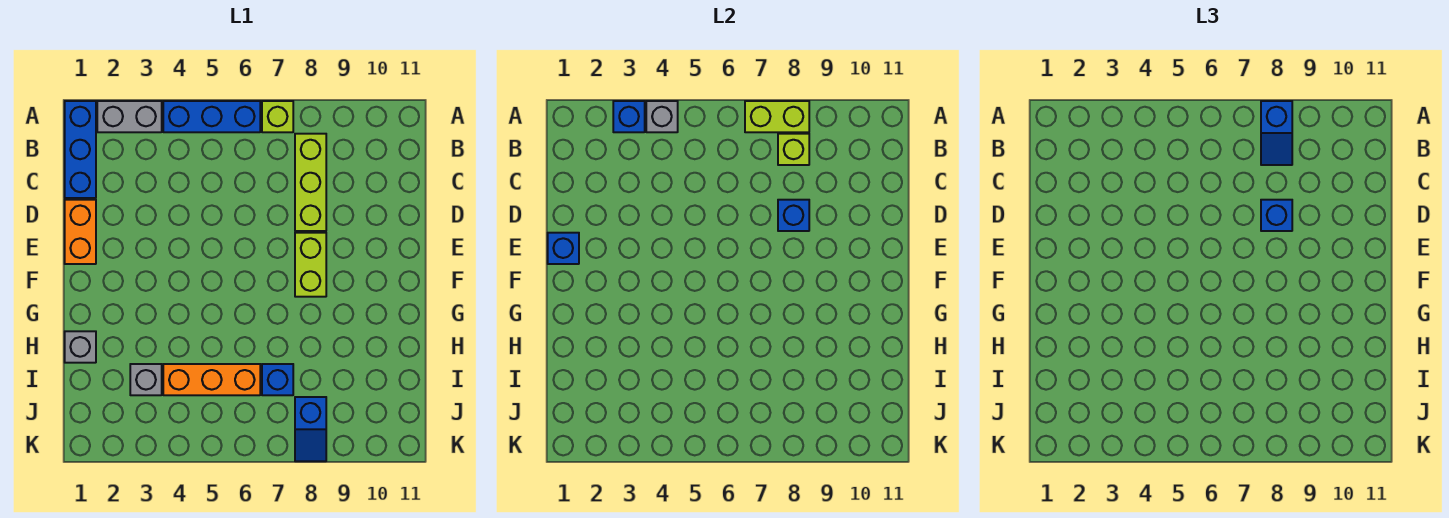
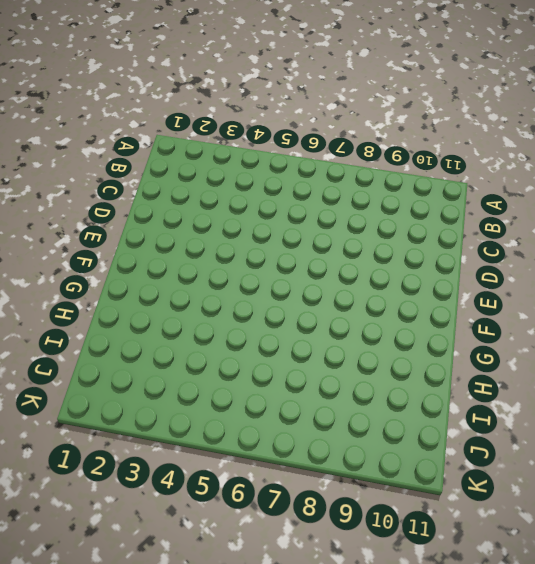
none -> blue 1x3 brick [65,101,96,198]
none -> grey 1x2 brick [97,101,162,132]
none -> blue 1x3 brick [163,101,260,132]

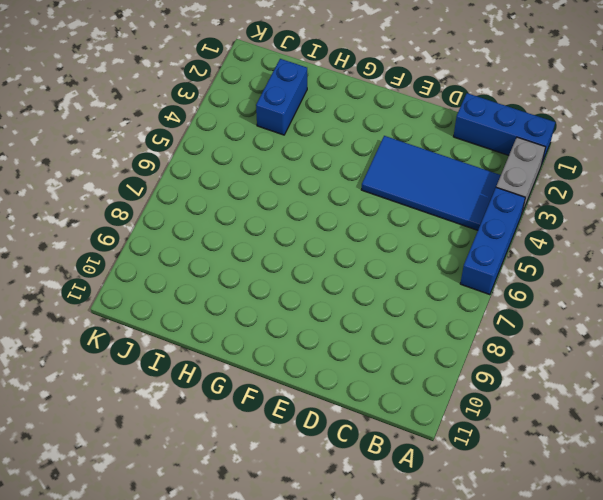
blue 2x4 tile [361,136,501,230] -> none
blue 1x2 brick [256,59,307,135] -> grey 1x1 brick [130,364,162,395]
none -> lime 1x1 brick [262,101,293,132]
none -> lime 1x3 brick [295,134,326,231]
none -> orange 1x2 brick [65,200,96,264]

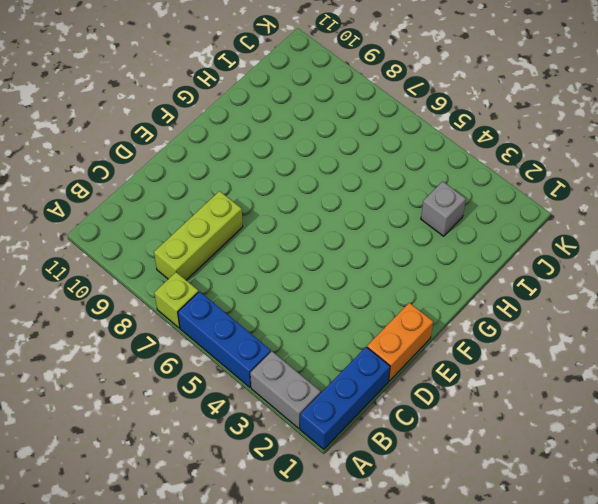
none -> lime 1x2 brick [295,233,326,297]
none -> grey 1x1 brick [65,331,96,363]
none -> orange 1x3 brick [163,364,260,395]

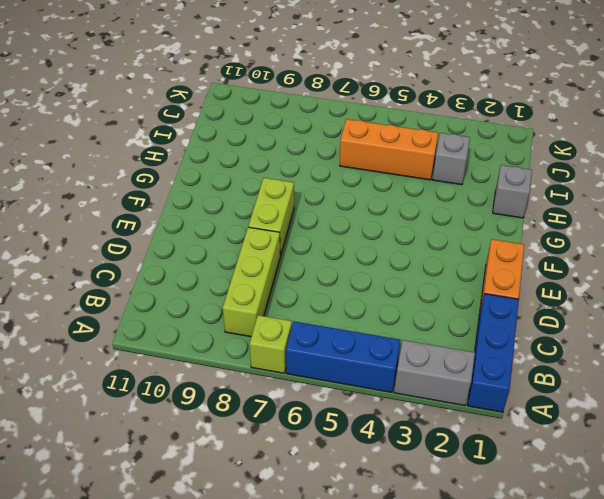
none -> blue 1x1 brick [262,364,293,395]
none -> blue 1x2 slope [295,397,326,461]
none -> blue 1x1 brick [613,101,645,132]

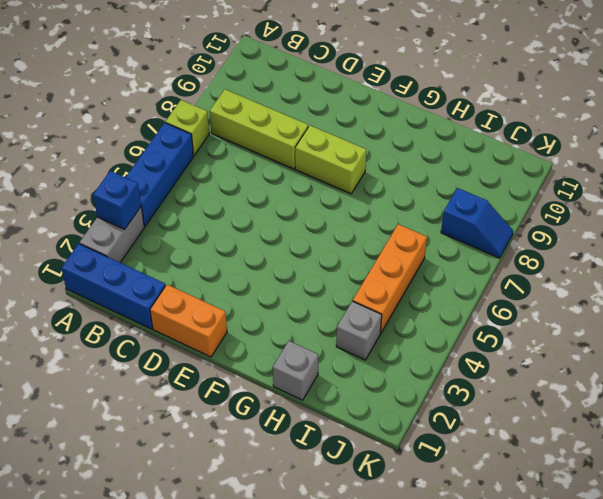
none -> blue 1x1 brick [262,364,293,395]
none -> grey 1x1 brick [646,101,678,132]
none -> lime 1x2 brick [745,101,809,132]

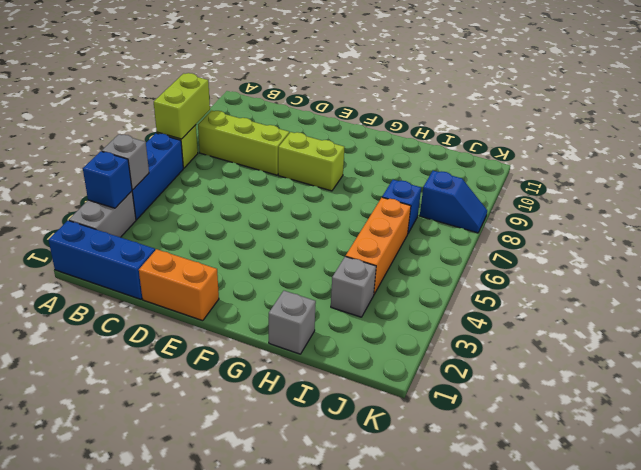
none -> lime 1x1 brick [778,134,809,165]
none -> blue 1x1 brick [778,200,809,231]
none -> blue 1x1 brick [548,233,579,264]

